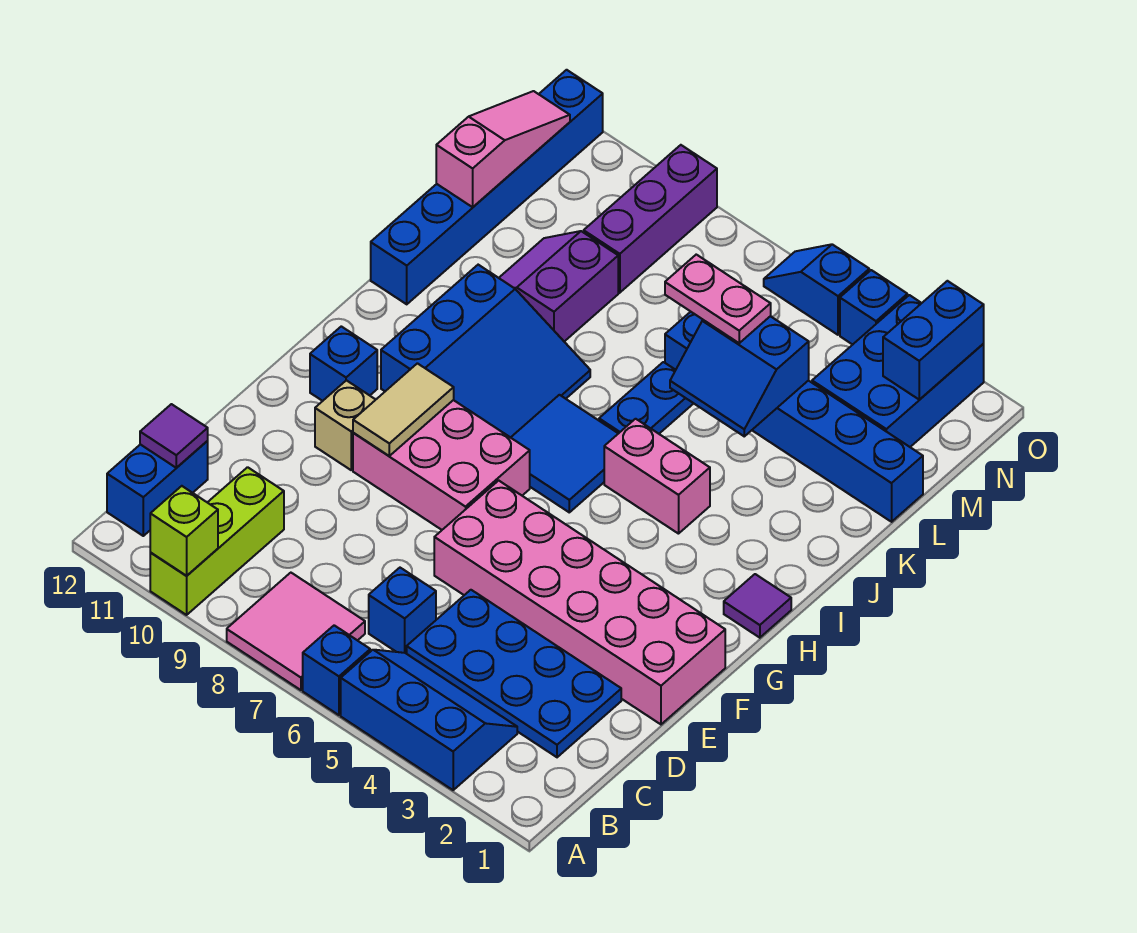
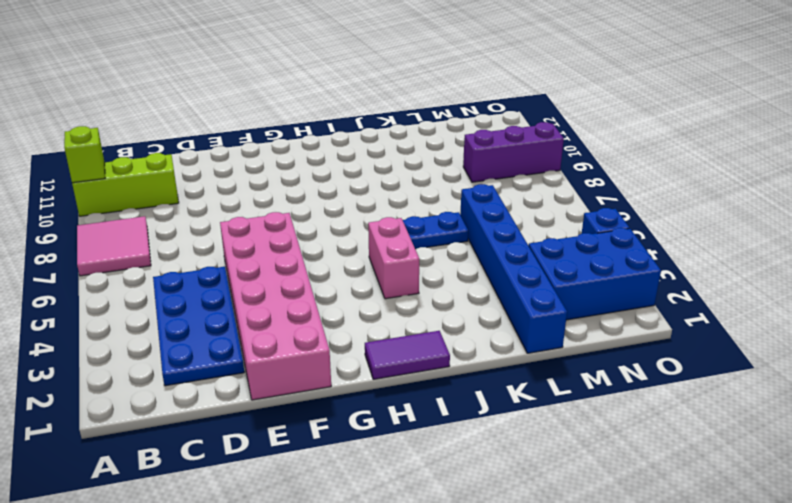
purple 1x2 tile [365,331,450,379] -> purple 1x1 tile [724,574,791,638]
none -> blue 2x3 slope [341,650,517,790]
none -> blue 1x1 brick [303,625,370,715]
none -> blue 1x2 brick [107,441,208,536]
none -> blue 1x1 brick [369,568,436,654]

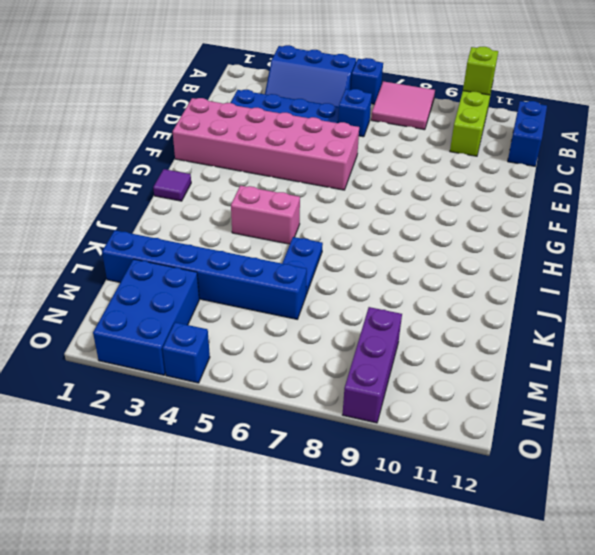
none -> pink 2x3 brick [353,400,530,530]
none -> tan 1x1 brick [315,380,376,470]
none -> blue 1x1 brick [310,326,377,401]
none -> blue 2x2 tile [511,395,618,512]

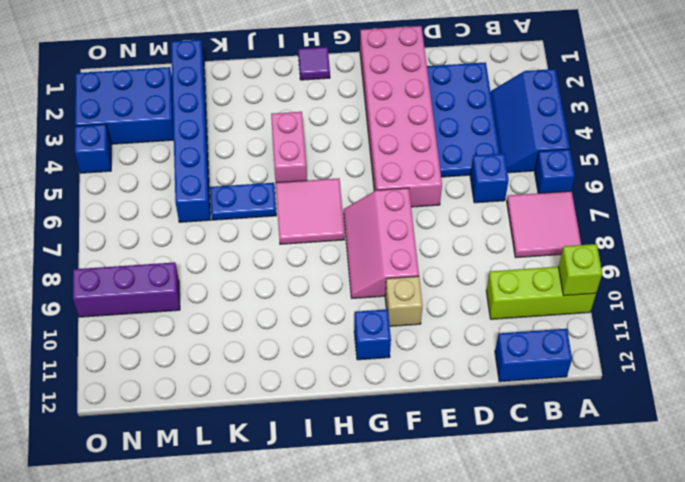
pink 2x3 slope [344,188,419,298] -> pink 2x3 brick [353,400,530,530]
pink 2x2 tile [276,178,344,244] -> blue 2x2 tile [511,395,618,512]
none -> blue 3x3 slope [381,265,590,438]
none -> blue 1x6 brick [371,70,603,304]
none -> purple 2x2 slope [499,231,618,342]
none -> blue 1x2 slope [764,244,869,335]

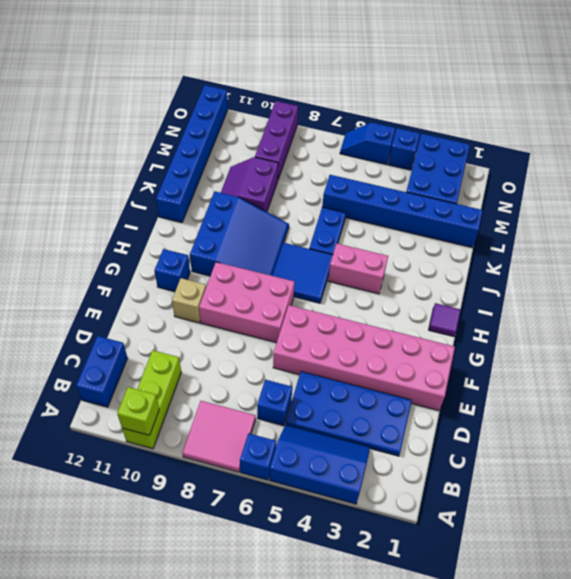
none -> purple 1x1 tile [140,404,208,468]
none -> tan 1x2 tile [353,363,454,456]
none -> blue 2x2 slope [670,316,809,436]
none -> pink 1x3 slope [436,91,570,207]

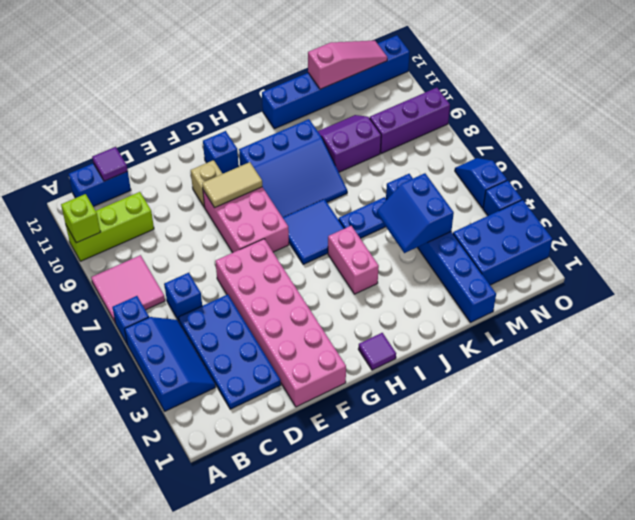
none -> blue 1x2 brick [883,281,984,399]
none -> pink 1x2 plate [665,255,771,343]

